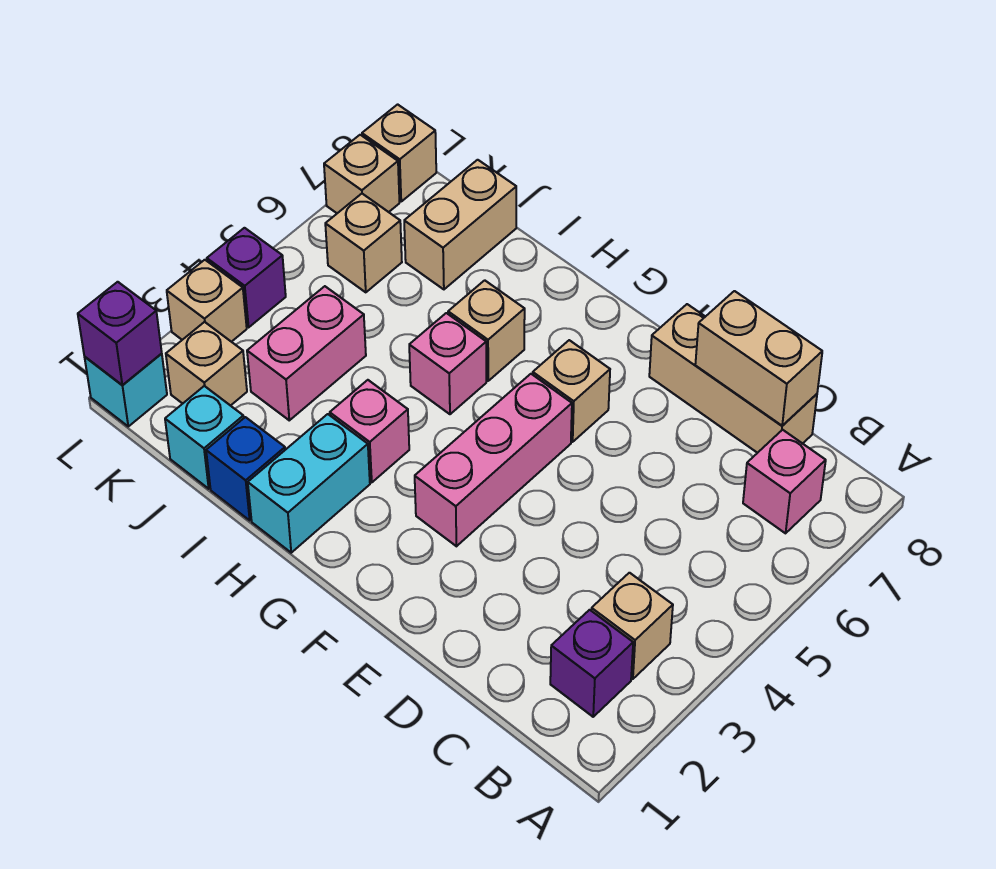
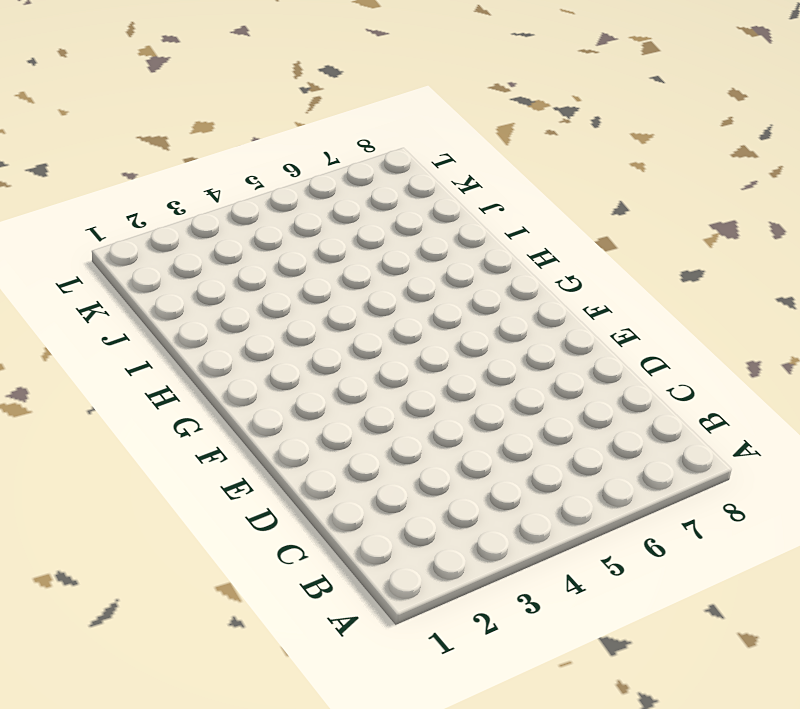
none -> purple 1x1 brick [550,610,633,717]
none -> tan 1x1 brick [591,573,673,679]
none -> pink 1x1 brick [743,430,826,533]

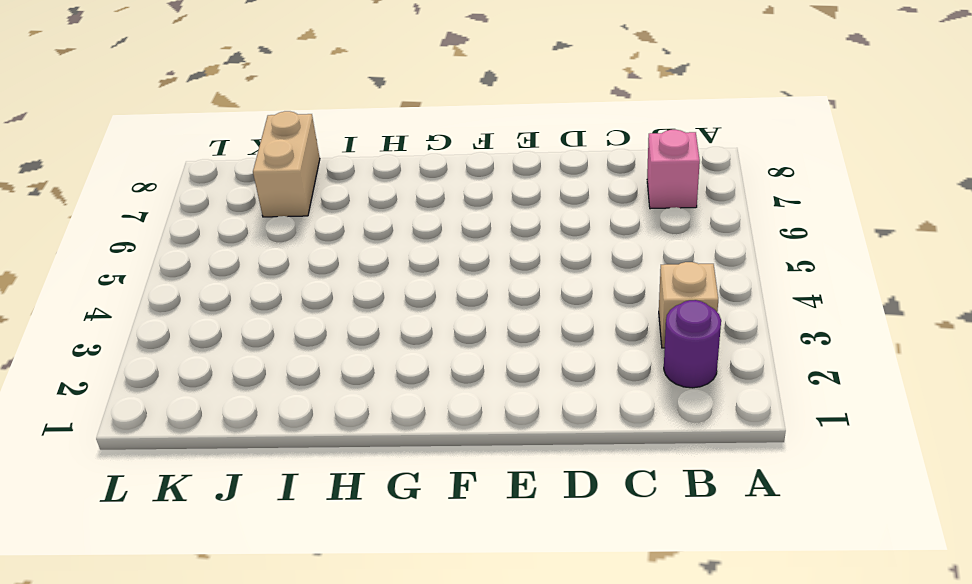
purple 1x1 round brick [664,300,721,388] -> purple 1x1 brick [550,610,633,717]
none -> tan 1x3 brick [649,304,817,453]
none -> pink 1x3 brick [415,374,572,546]
none -> tan 1x1 brick [533,340,610,442]

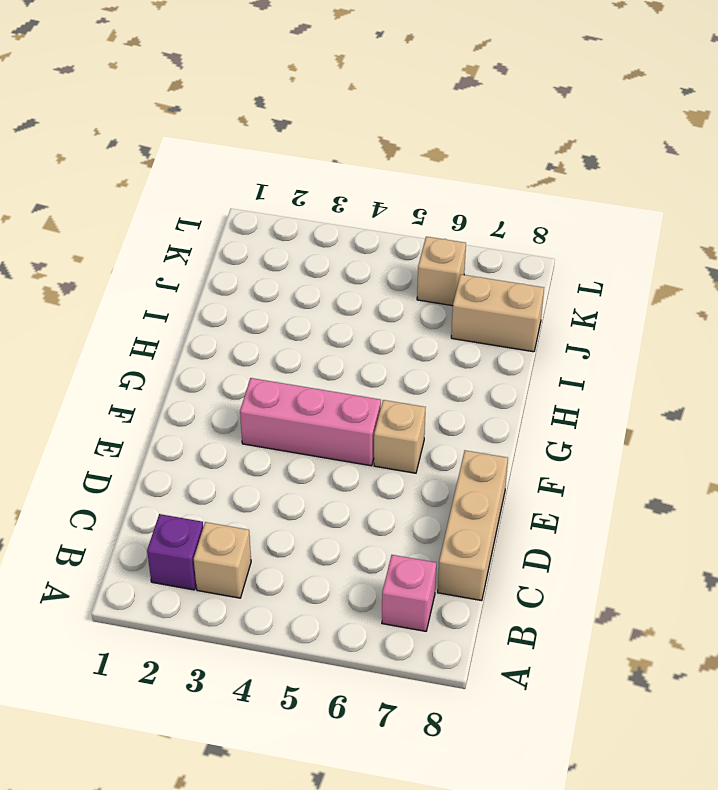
none -> cyan 1x2 brick [248,414,370,553]
none -> pink 1x1 brick [330,380,409,482]
none -> pink 1x1 brick [409,313,486,414]

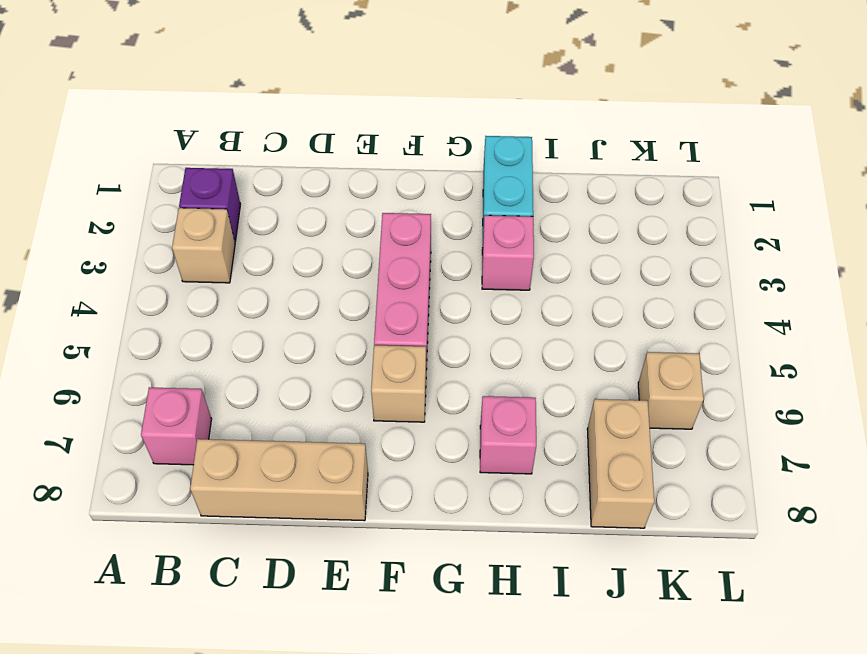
pink 1x1 brick [480,396,536,474] -> pink 1x1 brick moved to [409,313,486,414]
none -> tan 1x1 brick [448,280,525,381]
none -> blue 1x1 brick [206,417,285,520]
none -> cyan 1x1 brick [165,386,244,489]

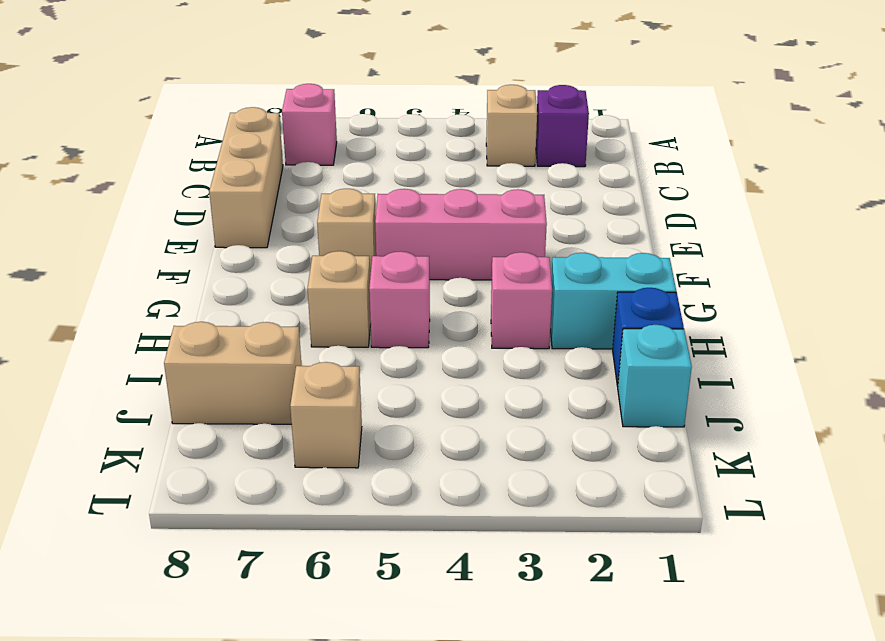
none -> pink 1x2 brick [247,286,366,420]
none -> tan 1x1 brick [166,322,247,406]
none -> cyan 1x1 brick [85,353,167,426]

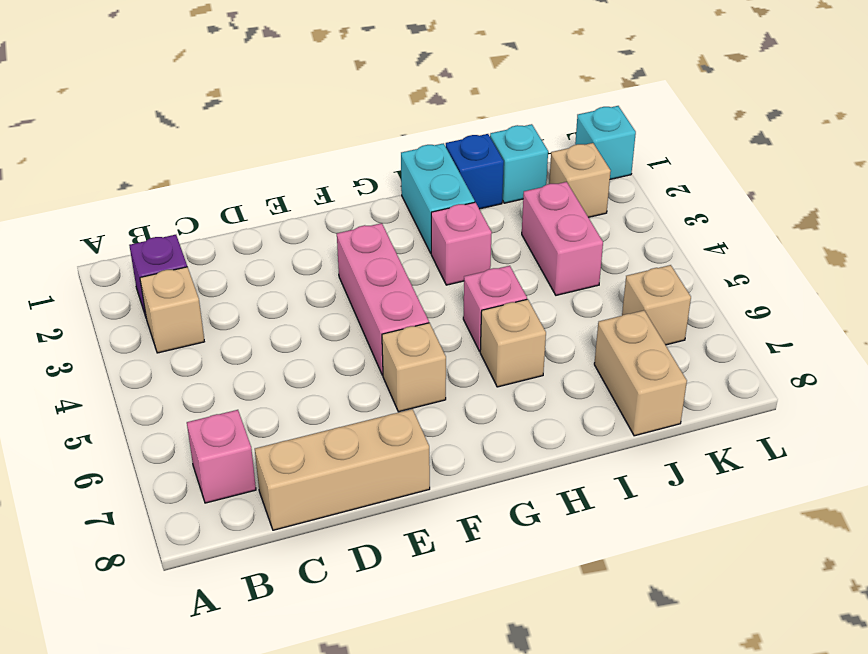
none -> tan 1x1 brick [167,260,247,342]
none -> purple 1x1 brick [207,228,286,327]
none -> tan 1x1 brick [324,135,399,213]

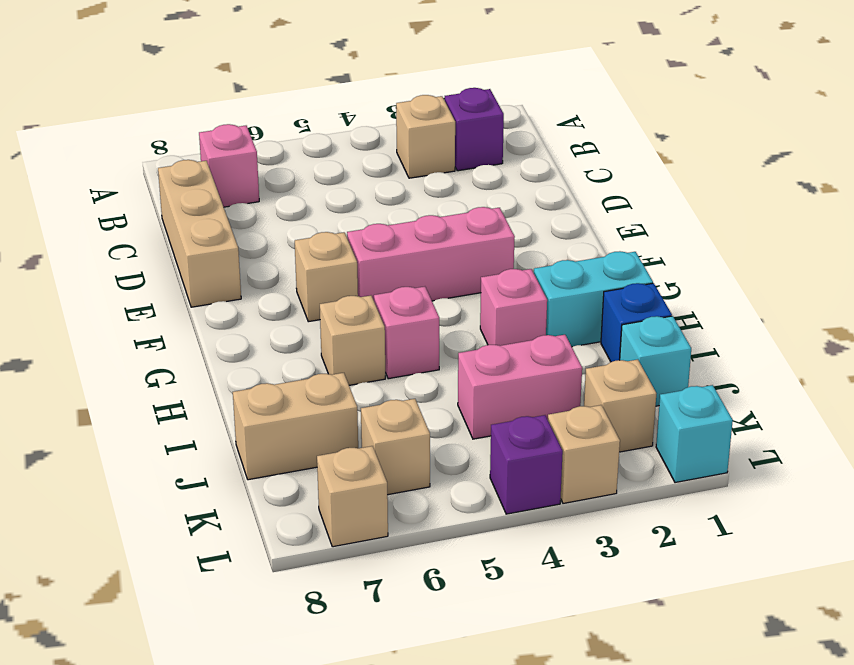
none -> tan 1x1 brick [362,104,436,201]
none -> tan 1x2 brick [695,291,822,426]
none -> purple 1x1 brick [78,282,162,385]

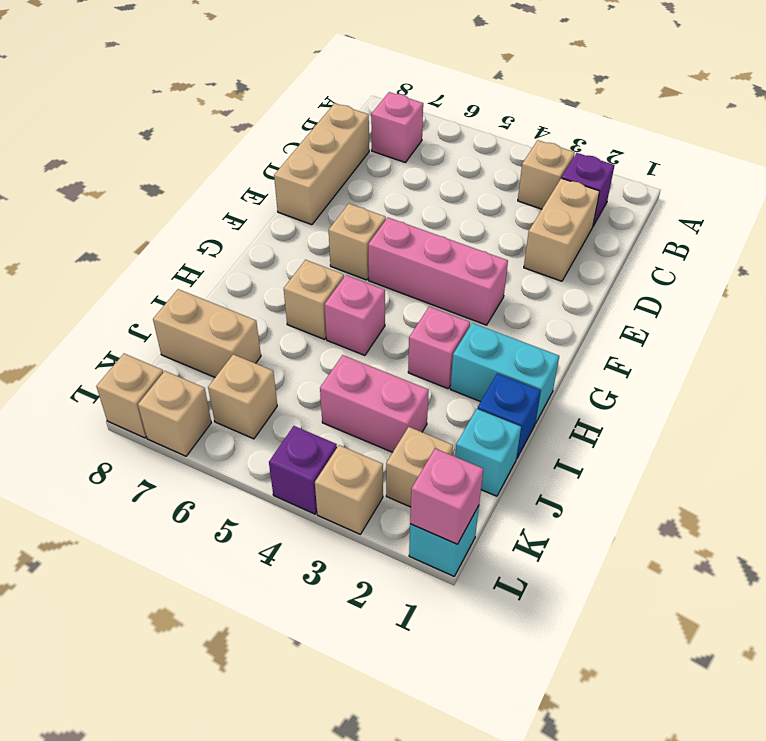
tan 1x2 brick [524,178,599,281] -> tan 1x2 brick moved to [695,291,822,426]
pink 1x1 brick [410,448,483,544] -> purple 1x1 brick [78,282,162,385]

